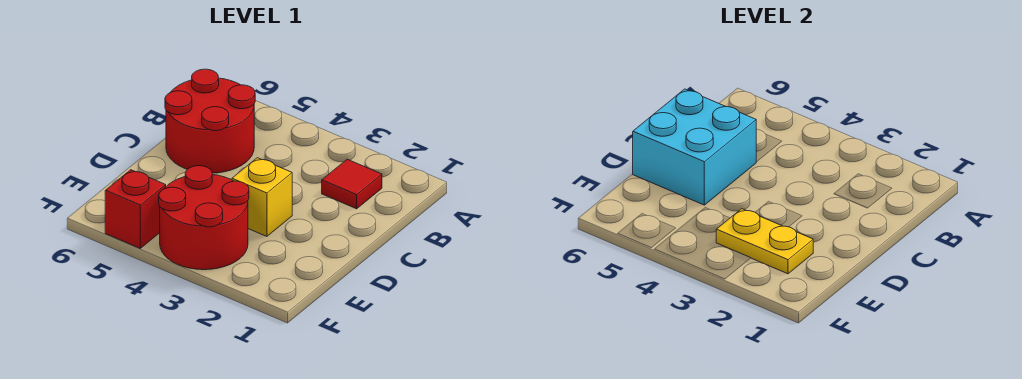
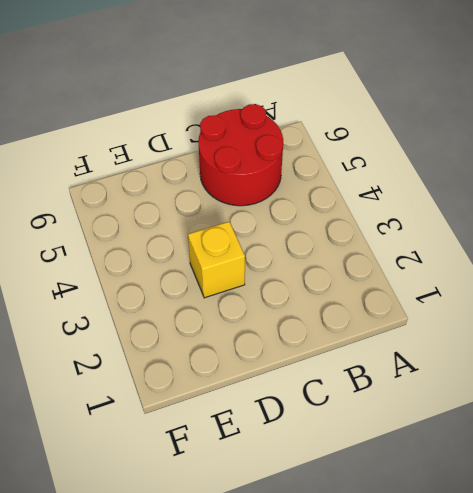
none -> red 1x1 tile [322,159,382,209]
none -> red 2x2 round brick [159,166,249,270]

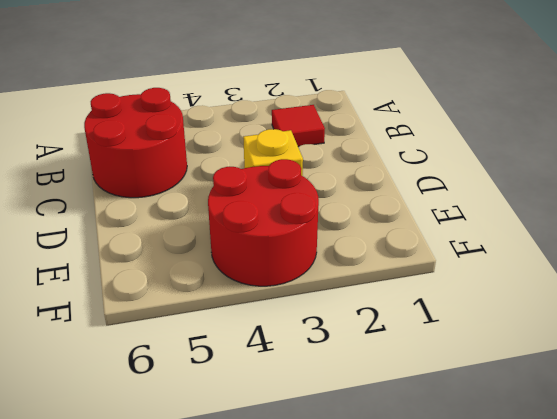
none -> red 1x1 brick [105,170,166,248]
none -> cyan 2x2 brick [633,89,756,205]

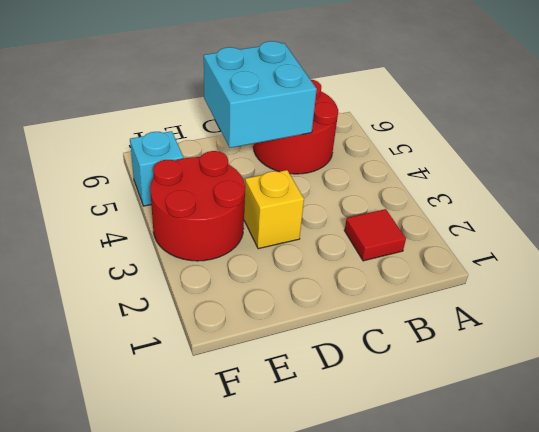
cyan 1x1 brick [130,131,184,206] -> red 1x1 brick [105,170,166,248]
none -> yellow 1x2 plate [716,209,813,274]

